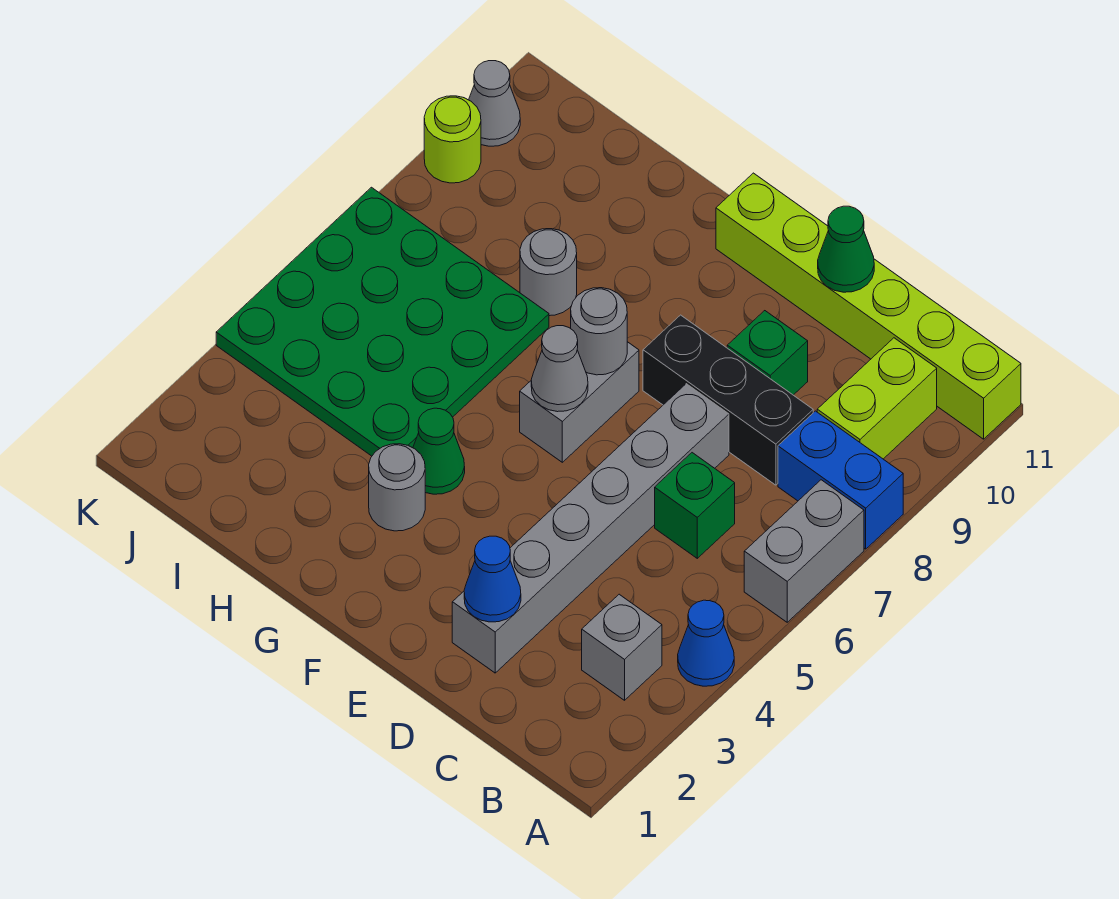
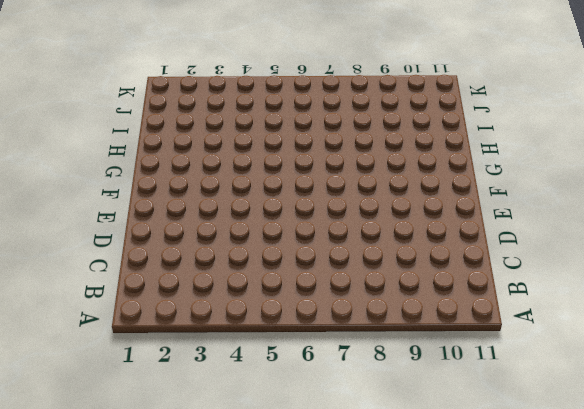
none -> blue 1x1 cone [678,600,734,686]
none -> grey 1x2 brick [744,480,864,622]
none -> blue 1x2 brick [778,411,903,549]

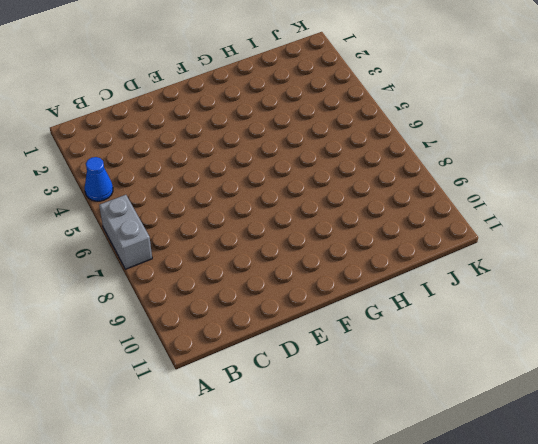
none -> blue 1x2 brick [778,411,903,549]
none -> lime 1x6 brick [716,173,1021,439]
none -> grey 1x1 brick [582,594,662,700]

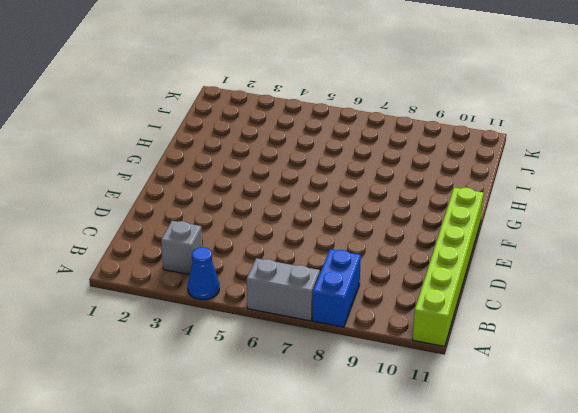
none -> lime 1x2 brick [817,338,937,459]
none -> green 1x1 brick [655,453,735,558]
none -> black 1x3 brick [643,315,813,485]

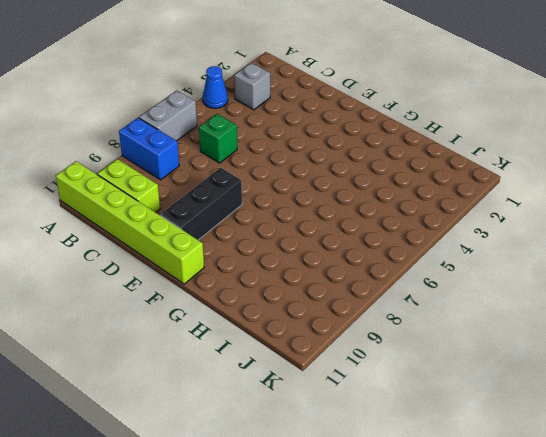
lime 1x2 brick [97,159,160,212] -> lime 1x2 brick turned to [817,338,937,459]
black 1x3 brick [160,168,242,240] -> black 1x3 brick turned to [643,315,813,485]
none -> grey 1x6 brick [452,384,729,673]
none -> green 1x1 brick [727,311,808,395]
none -> grey 1x2 brick [520,342,639,462]

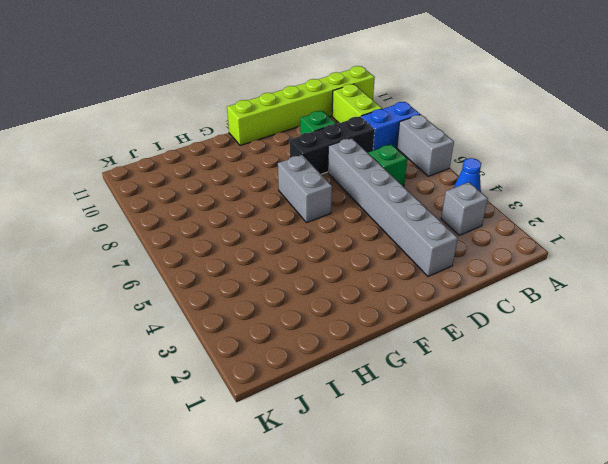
none -> grey 1x1 round brick [369,444,425,531]
none -> green 1x1 cone [413,408,465,494]
none -> green 4x4 plate [216,187,549,456]

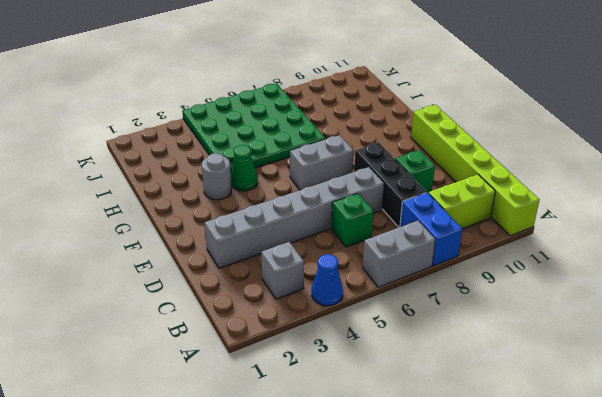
none -> grey 1x1 round brick [520,229,577,316]
none -> lime 1x1 round brick [424,96,481,183]
none -> grey 1x1 cone [469,61,520,146]

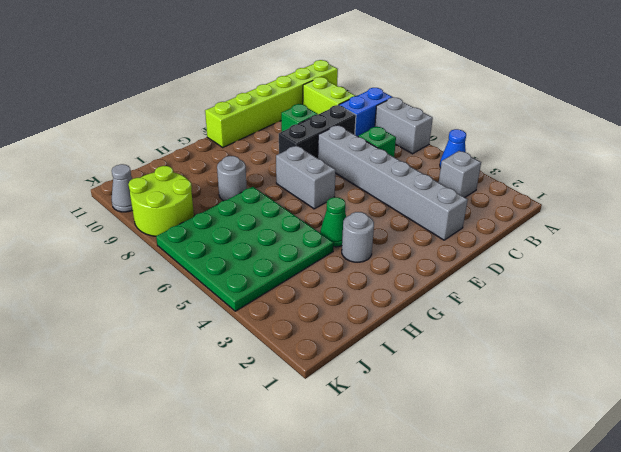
lime 2x2 round brick [129,166,194,236] -> lime 1x1 round brick [424,96,481,183]
none -> blue 1x1 cone [464,536,521,622]
none -> green 1x1 cone [818,206,874,292]
none -> grey 1x1 cone [531,326,588,412]

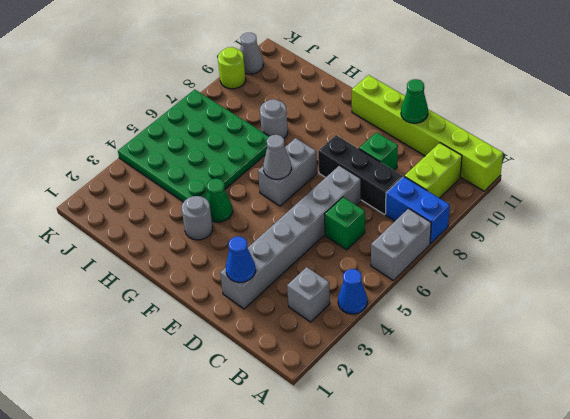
none -> grey 1x1 round brick [571,288,627,375]

